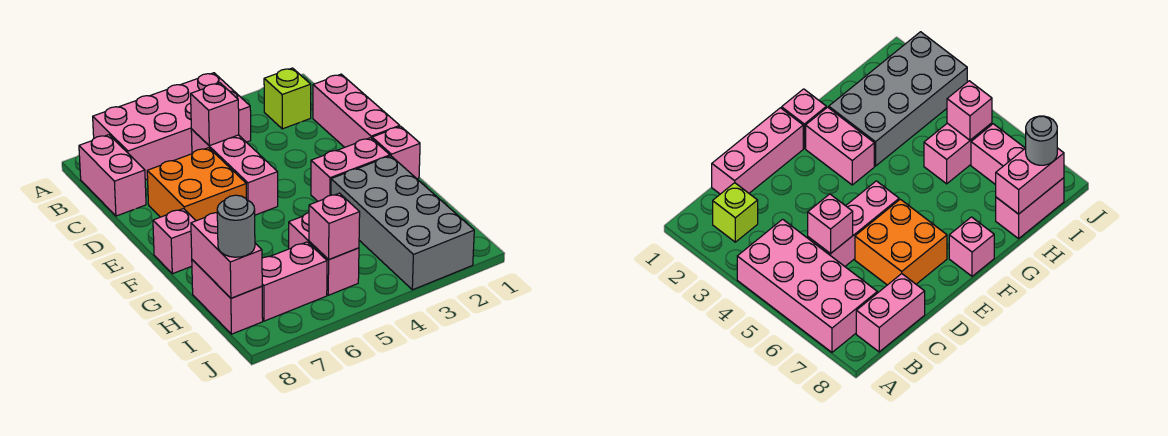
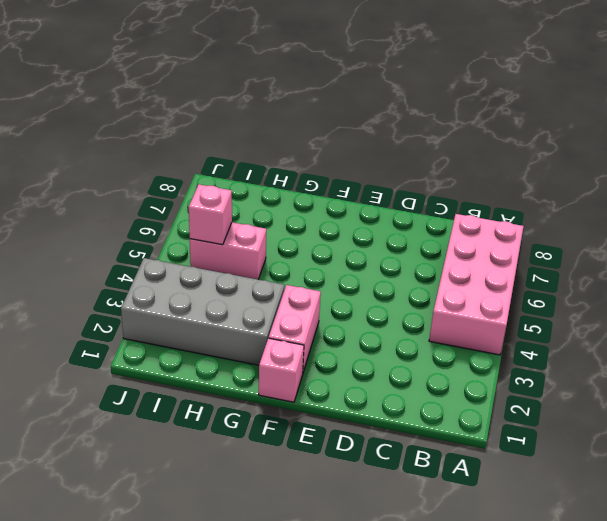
none -> lime 1x1 brick [264,68,311,129]
none -> pink 1x2 brick [79,135,146,216]
none -> pink 1x3 brick [313,74,400,147]

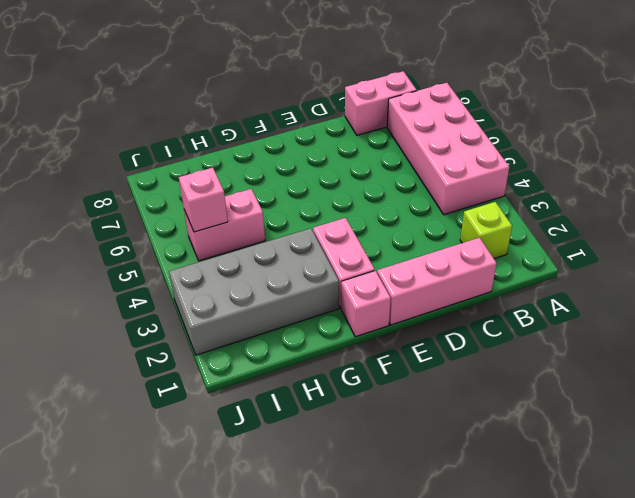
none -> pink 1x3 brick [191,129,278,215]
none -> orange 2x2 brick [147,148,246,221]
none -> pink 1x1 brick [153,209,196,274]

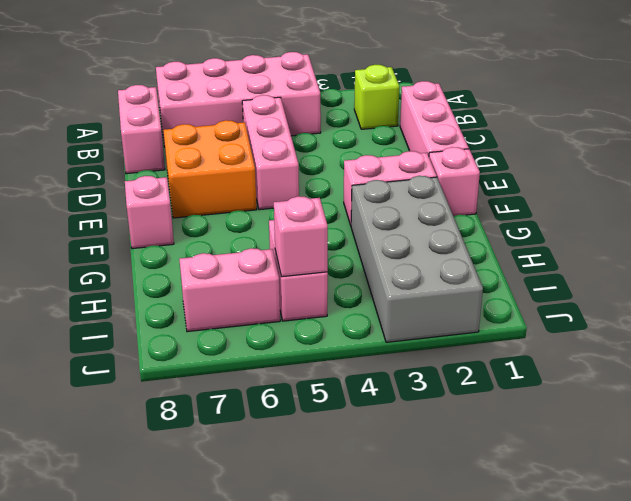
none -> pink 1x2 brick [192,260,263,334]
none -> pink 1x1 brick [191,83,239,146]
none -> pink 1x2 brick [191,213,262,298]

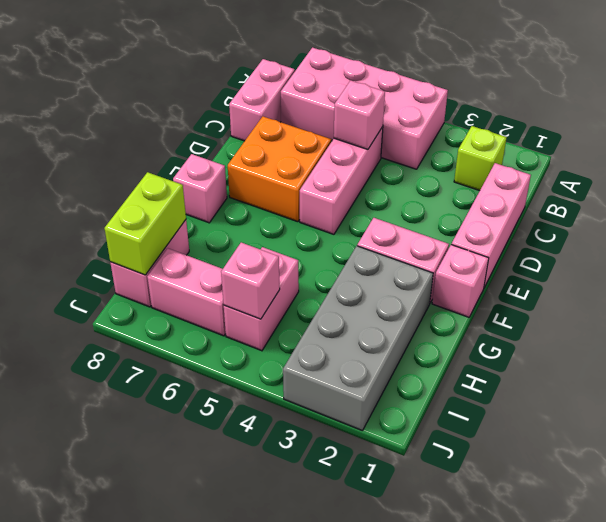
lime 1x2 brick [104,172,186,275] -> pink 1x2 brick [191,213,262,298]
none -> grey 1x1 round brick [217,195,255,257]

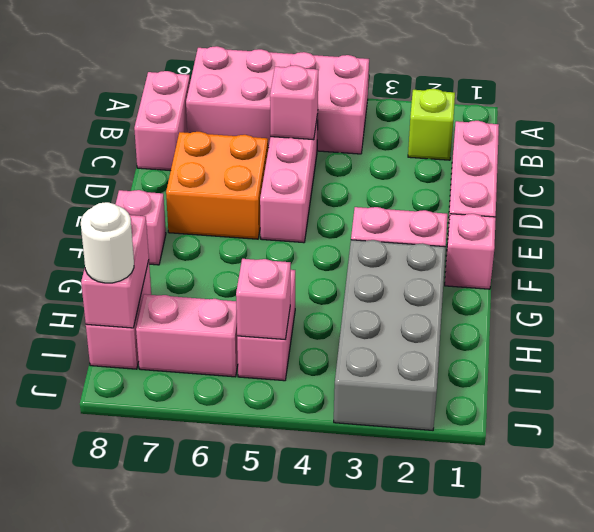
white 1x1 round brick [81,202,134,283] -> grey 1x1 round brick [217,195,255,257]

